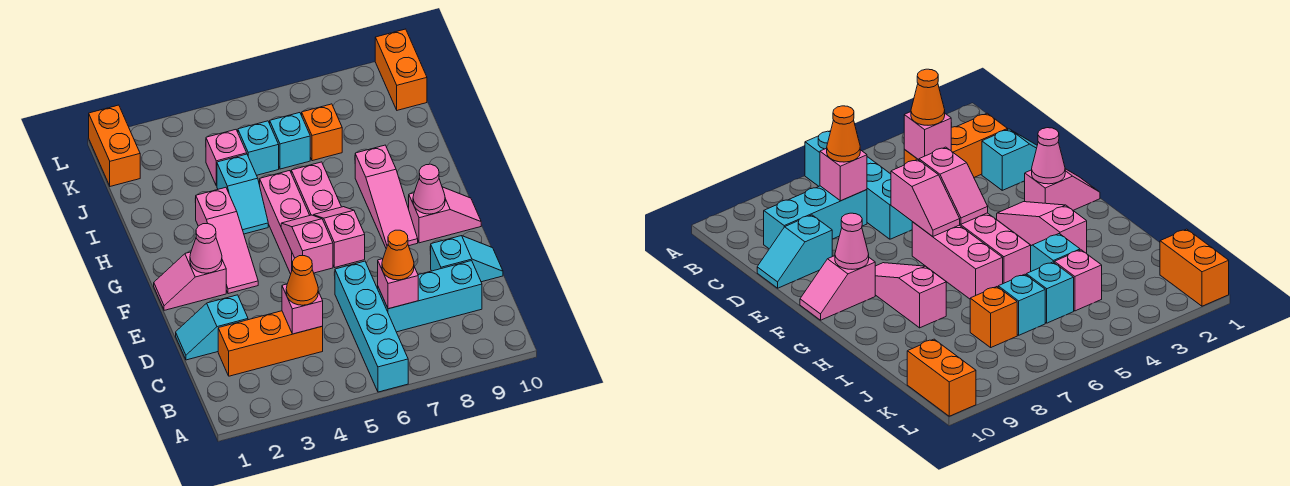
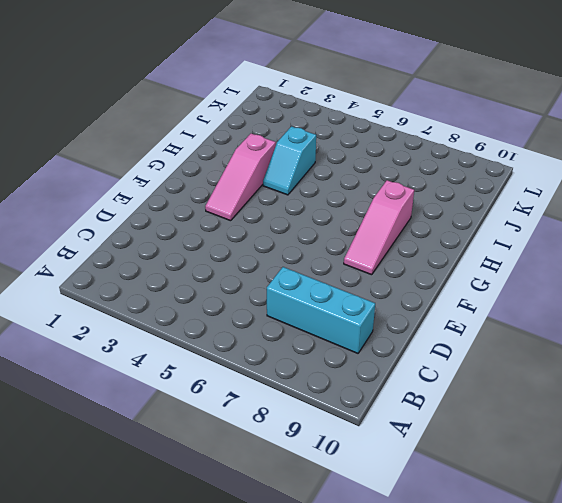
none -> cyan 1x4 brick [335,261,408,392]
none -> orange 1x3 brick [218,311,323,376]
none -> cyan 1x2 slope [176,295,248,360]

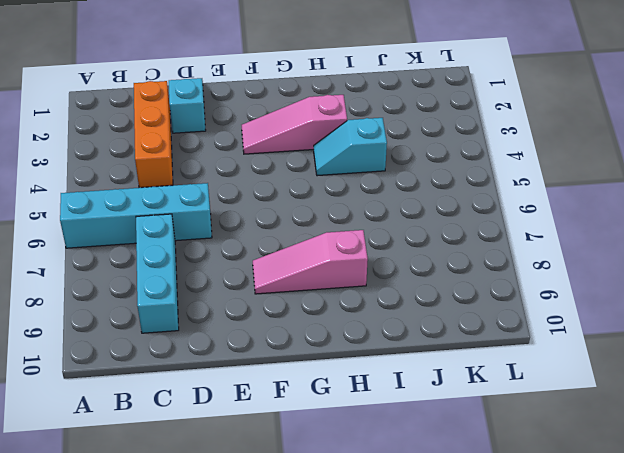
none -> cyan 1x2 slope [431,236,503,282]
none -> pink 1x2 slope [154,252,226,310]
none -> pink 1x3 brick [260,171,310,274]

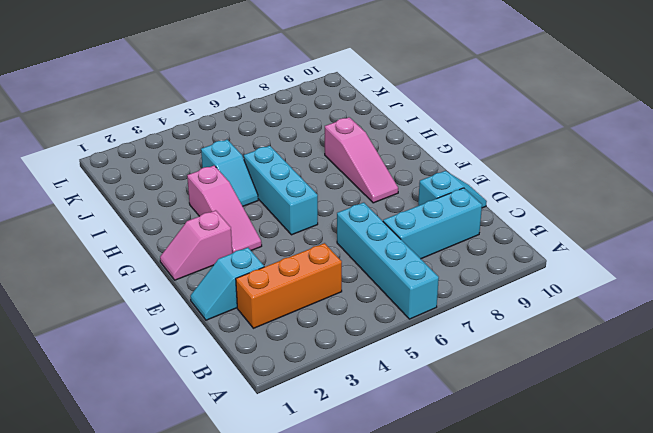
cyan 1x3 brick [244,146,318,235] -> pink 1x3 brick [260,171,310,274]
none -> pink 1x3 brick [291,162,341,215]
none -> pink 1x2 slope [409,187,481,243]
none -> pink 1x1 brick [206,130,247,186]

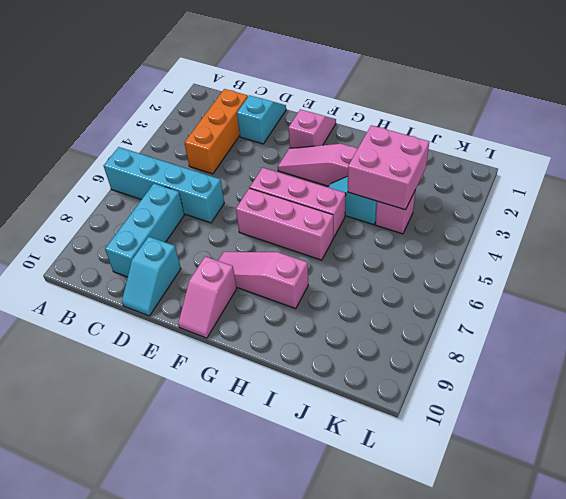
pink 2x2 brick [348,125,429,210] -> none
none -> cyan 1x1 brick [238,121,279,175]
none -> cyan 1x1 brick [270,113,310,169]
none -> orange 1x1 brick [302,104,342,161]

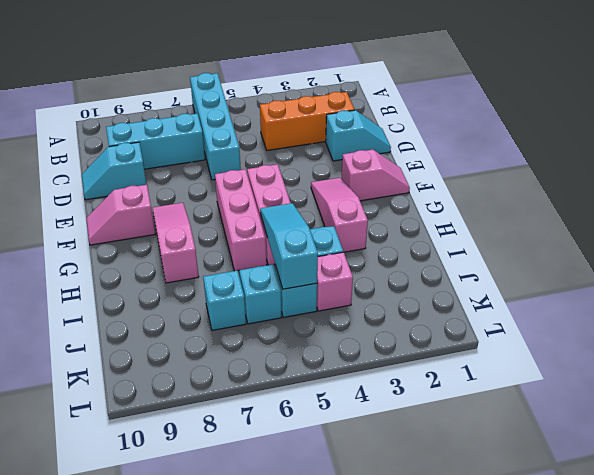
cyan 1x3 slope [260,203,318,289] -> none
cyan 1x1 brick [203,271,246,330] -> orange 1x1 brick [302,104,342,161]
none -> orange 1x2 brick [89,105,140,186]
none -> orange 1x2 brick [375,29,427,110]
none -> pink 1x1 brick [282,284,323,334]

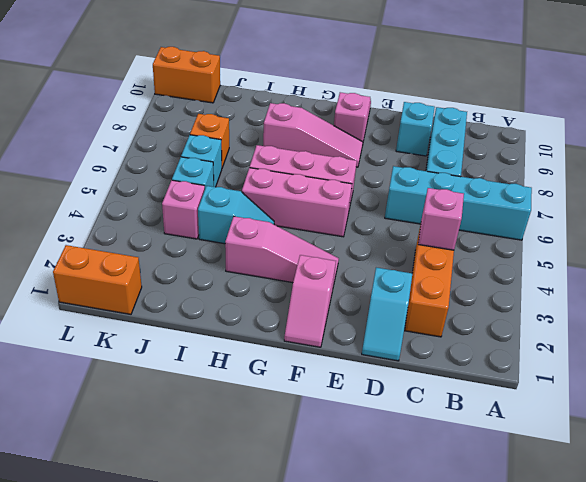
none -> pink 1x1 brick [378,259,418,309]
none -> pink 1x2 slope [281,215,333,273]
none -> pink 1x2 slope [313,207,365,267]

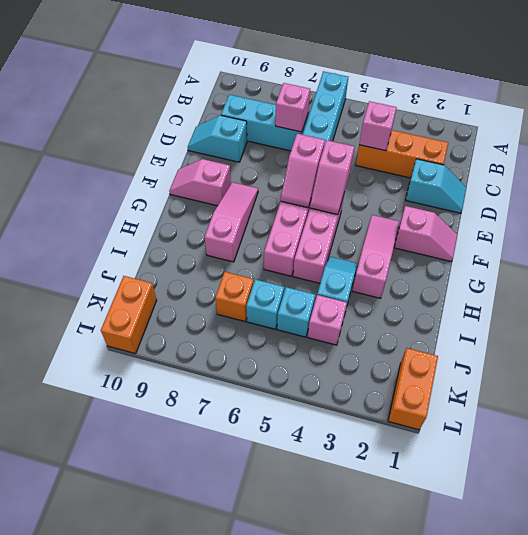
none -> pink 1x1 cone [190,224,222,273]
none -> pink 1x1 cone [413,164,445,214]
none -> orange 1x1 cone [286,256,318,305]

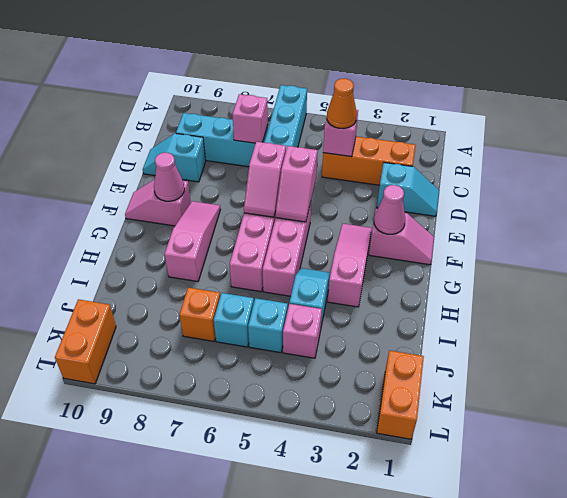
none -> orange 1x1 cone [382,230,414,280]

